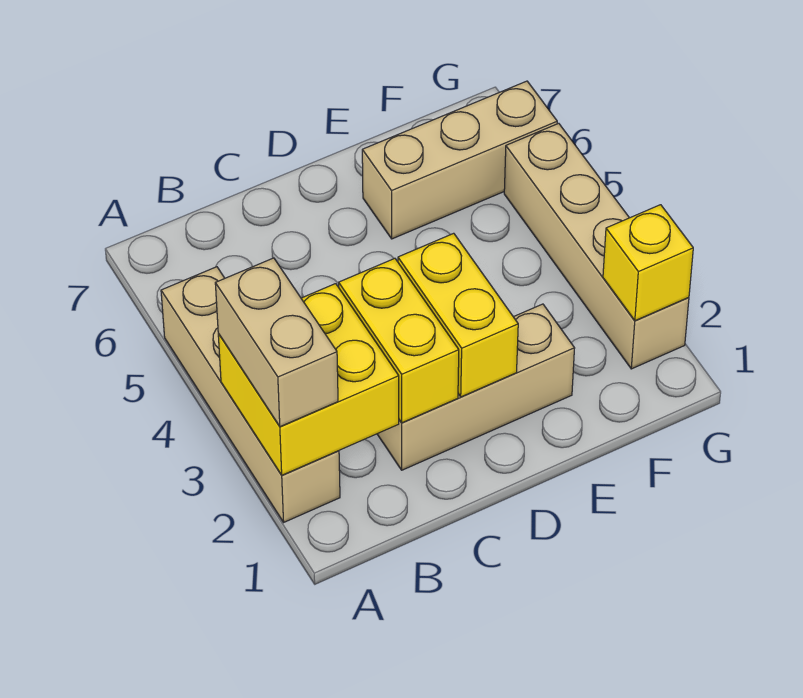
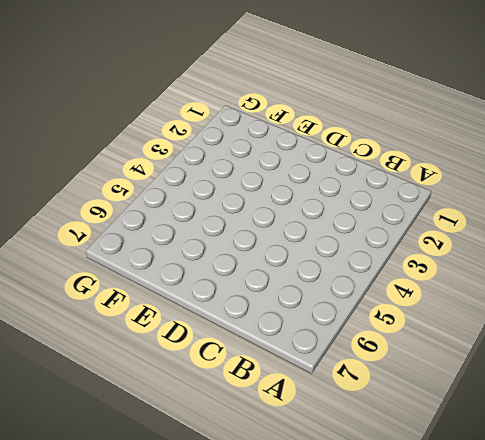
none -> tan 1x4 brick [161,267,340,522]
none -> tan 1x3 brick [377,304,575,470]

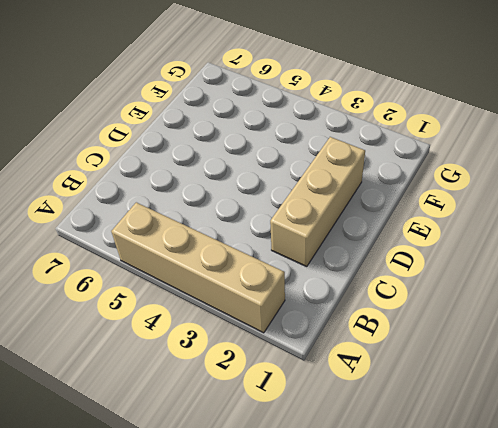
none -> tan 1x3 brick [362,81,557,239]
none -> tan 1x4 brick [504,123,689,369]

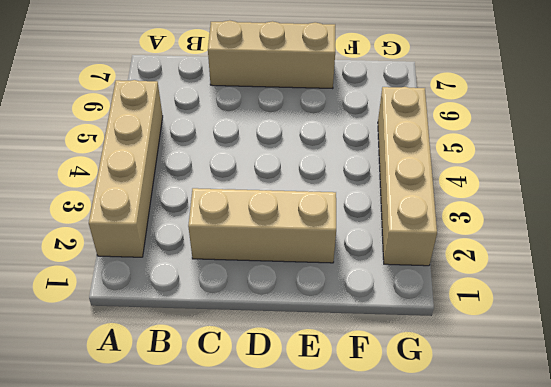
tan 1x3 brick [208,20,335,89] -> tan 1x3 brick moved to [362,81,557,239]
none -> yellow 2x2 brick [218,284,399,475]
none -> yellow 1x2 brick [339,258,459,423]

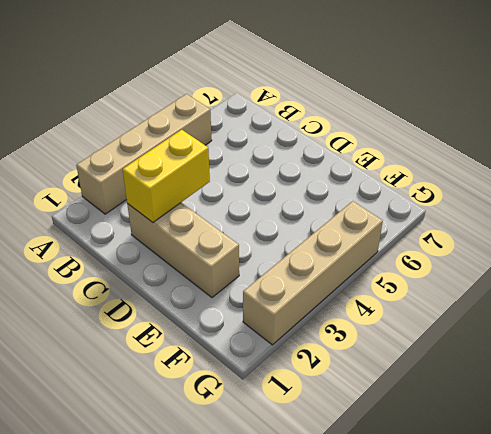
none -> tan 1x3 brick [362,81,557,239]
none -> yellow 2x2 brick [218,284,399,475]

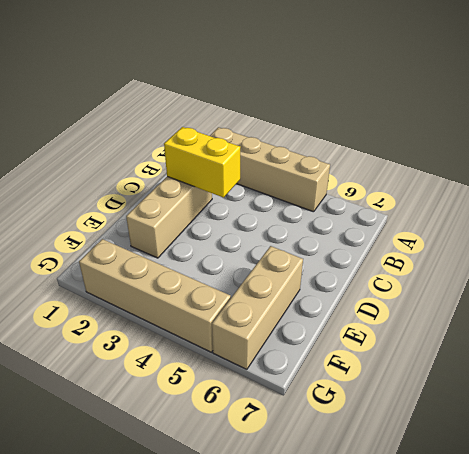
none -> yellow 2x2 brick [218,284,399,475]
none -> yellow 1x2 brick [398,233,518,397]

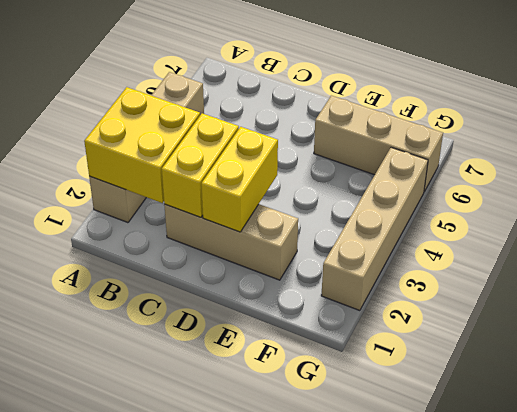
none -> yellow 1x1 brick [603,205,693,321]
none -> tan 1x2 brick [215,258,338,427]

